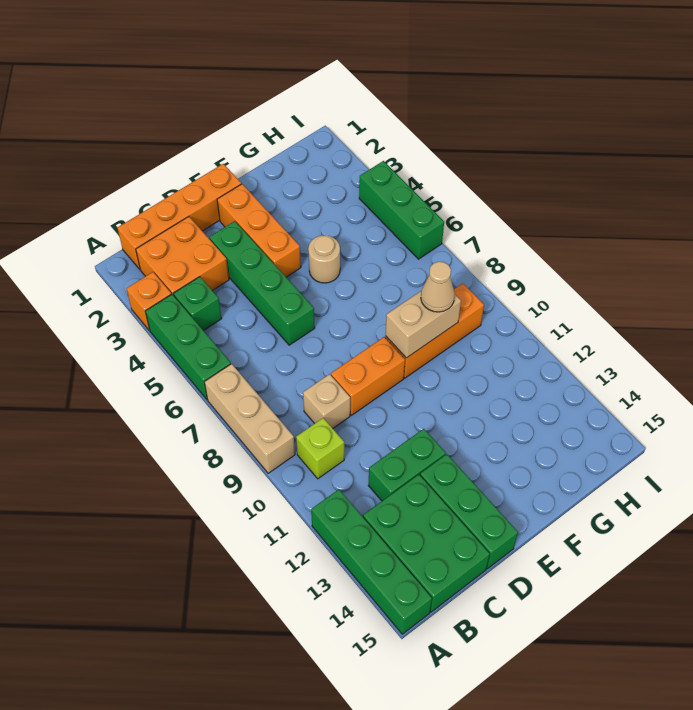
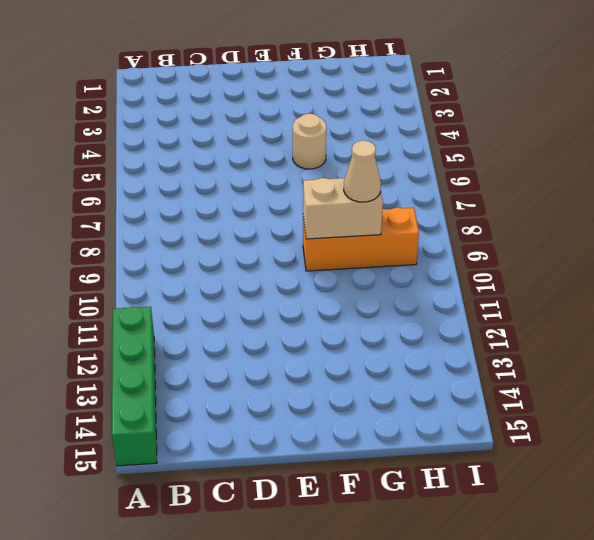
none -> orange 1x1 brick [126,272,171,330]
none -> green 1x3 brick [145,294,231,400]
none -> tan 1x3 brick [205,364,295,473]

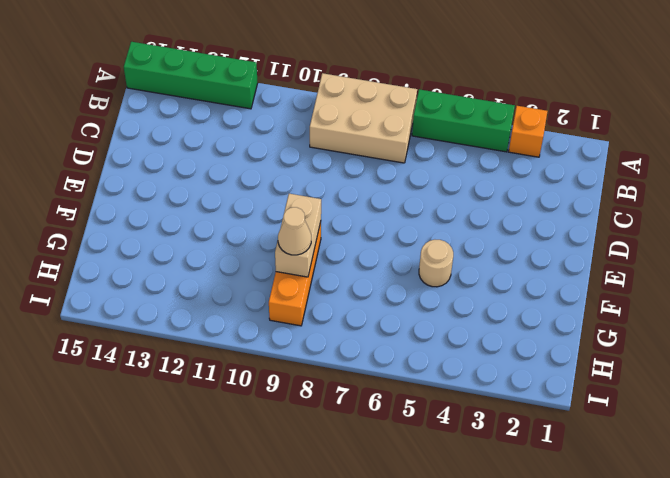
tan 2x3 brick [310,73,417,163] -> tan 1x3 brick [205,364,295,473]
none -> orange 1x4 brick [118,164,241,269]
none -> orange 2x2 brick [136,217,229,296]
none -> green 1x1 brick [174,277,222,331]

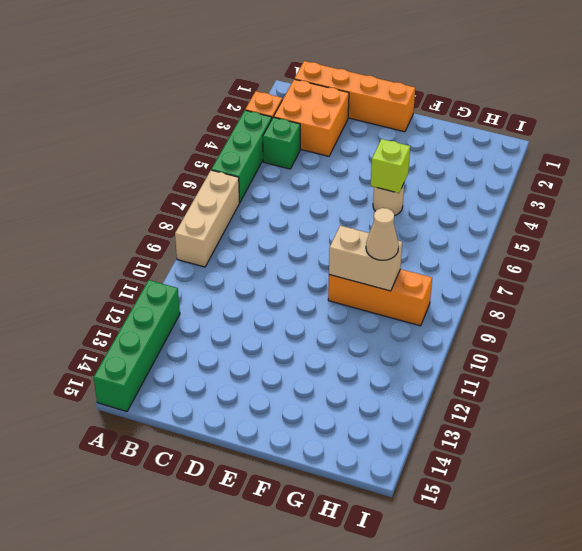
lime 1x1 brick [370,139,410,193] -> lime 1x1 brick moved to [296,418,344,479]
none -> green 2x3 brick [363,475,490,612]
none -> tan 1x1 brick [303,374,350,428]
none -> green 1x2 brick [369,429,446,501]

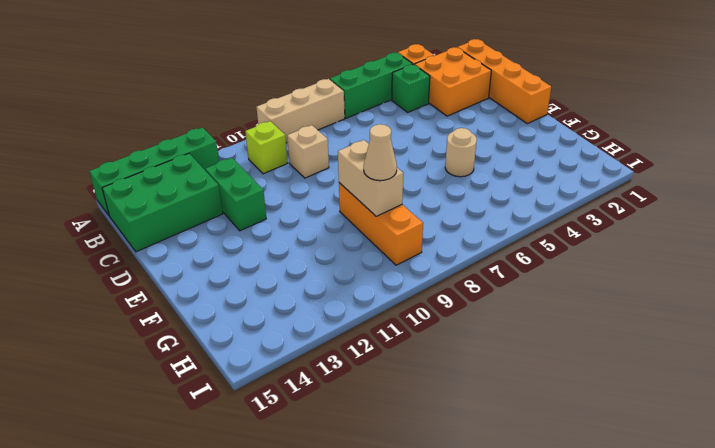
none -> green 1x4 brick [209,221,315,345]
none -> orange 1x2 brick [331,337,405,415]
none -> green 1x3 brick [420,454,518,569]

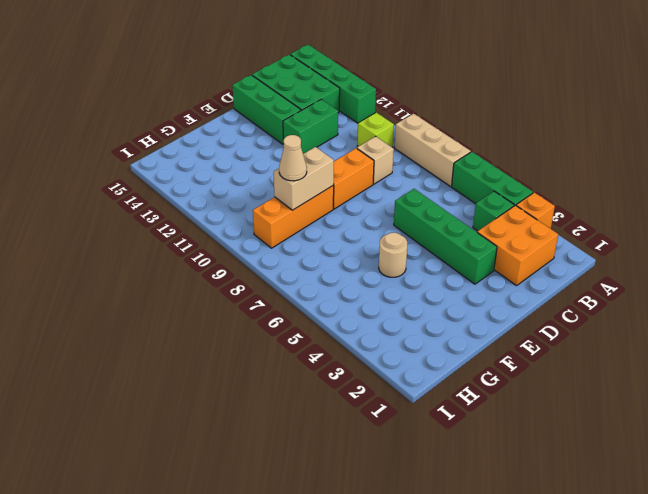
none -> orange 1x4 brick [118,164,241,269]
none -> orange 1x3 brick [217,184,301,277]
none -> green 1x3 brick [359,161,444,259]

